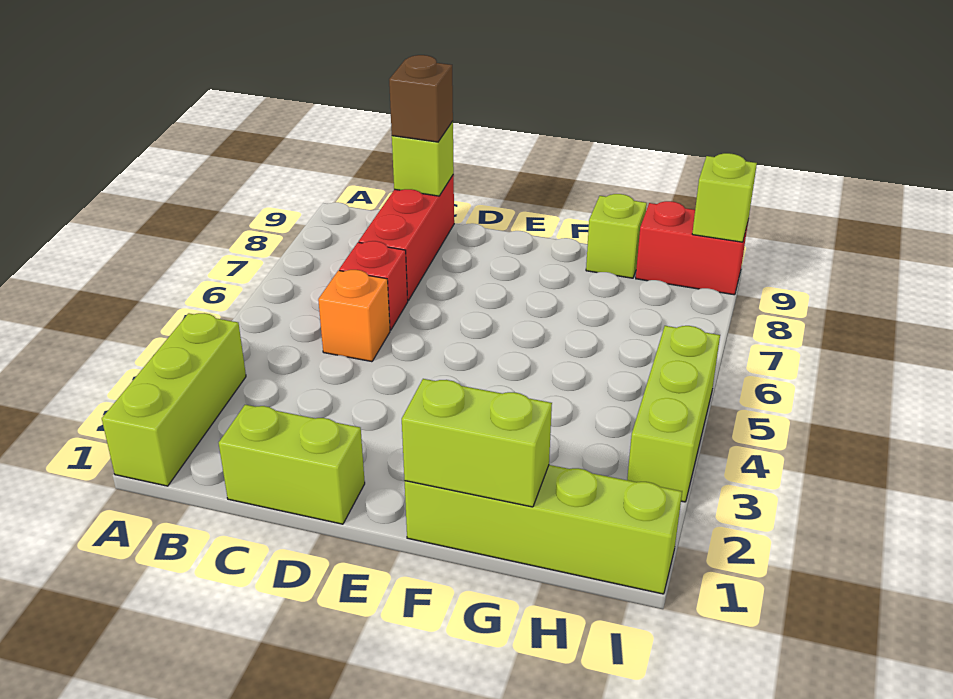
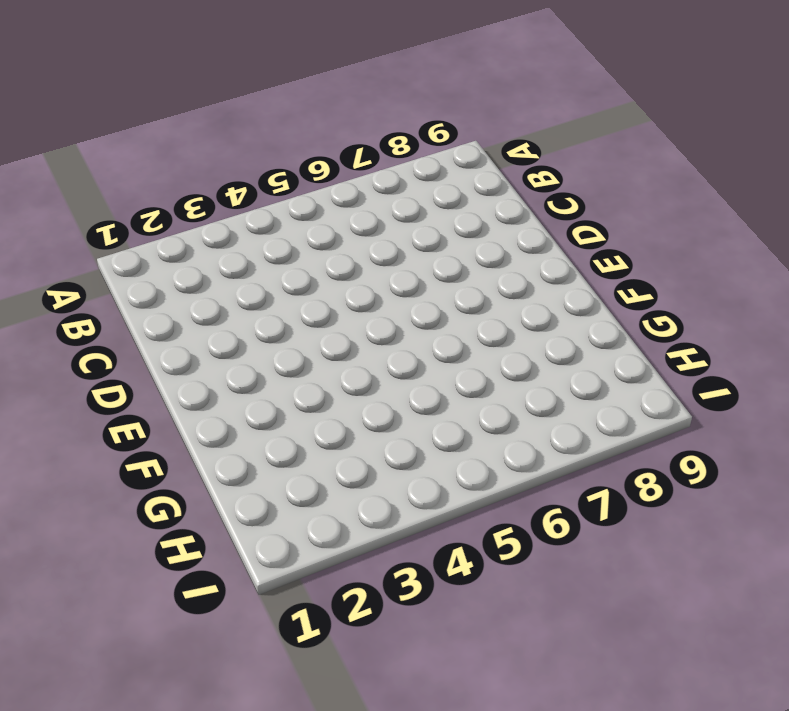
none -> lime 1x3 brick [102,313,246,486]
none -> lime 1x2 brick [219,405,365,524]
none -> orange 1x1 brick [318,270,390,362]

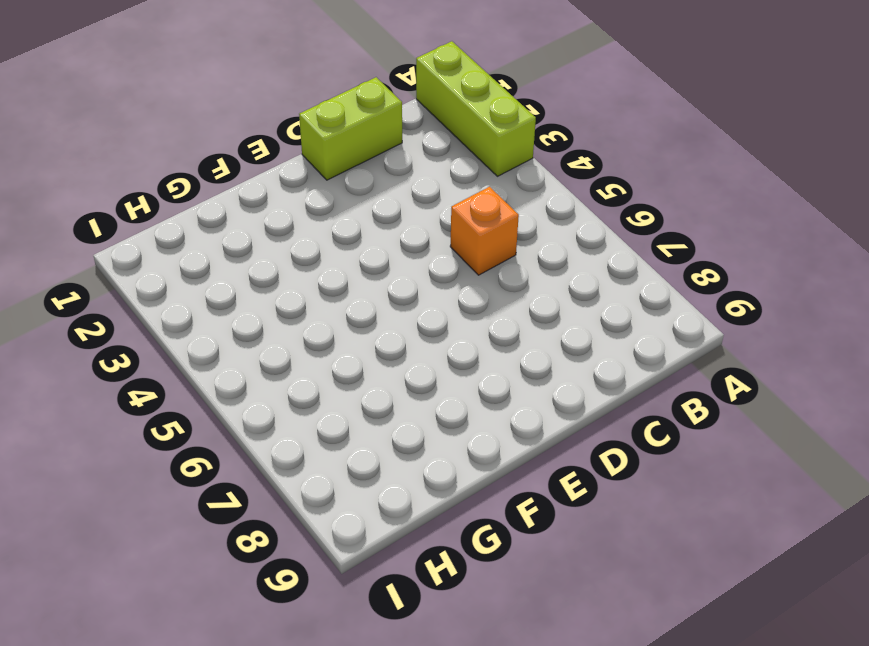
none -> red 1x1 brick [339,241,408,330]
none -> red 1x3 brick [359,175,454,301]
none -> lime 1x4 brick [404,465,682,594]

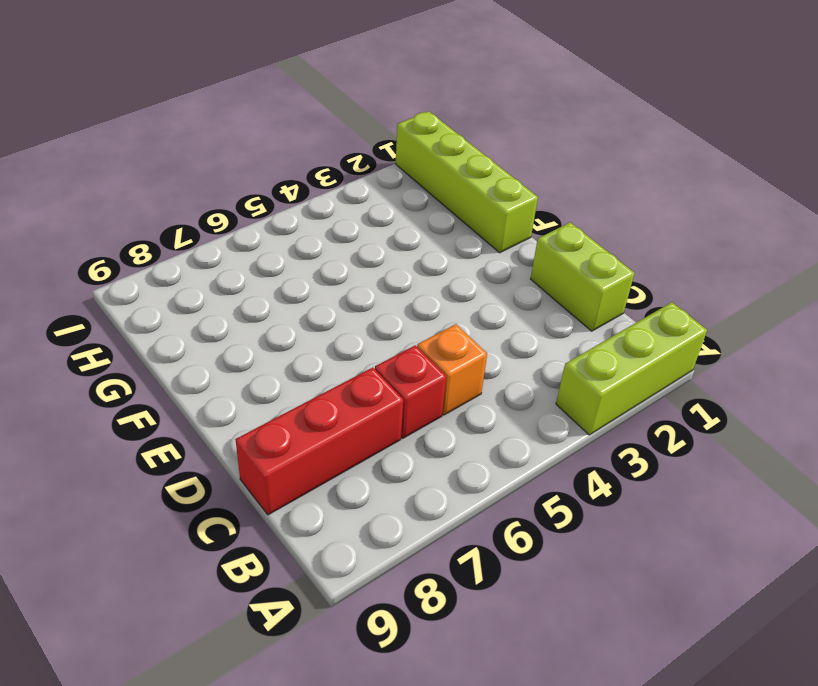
none -> lime 1x1 brick [586,194,647,278]
none -> red 1x2 brick [636,201,748,295]
none -> lime 1x3 brick [627,326,720,502]

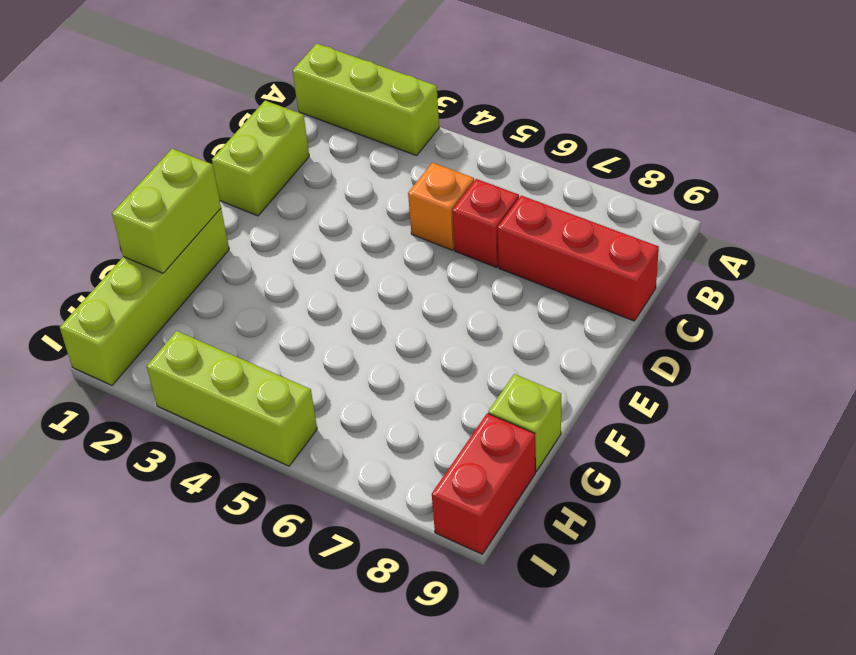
none -> lime 1x1 brick [392,121,454,196]
none -> lime 1x1 brick [692,153,757,242]
none -> brown 1x1 brick [389,55,453,142]

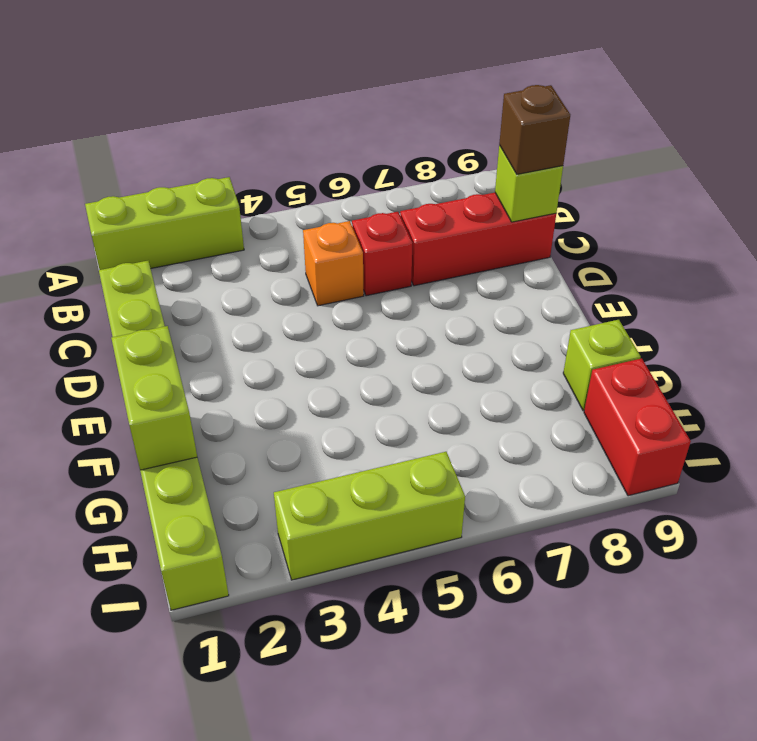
none -> lime 1x1 brick [692,153,757,242]

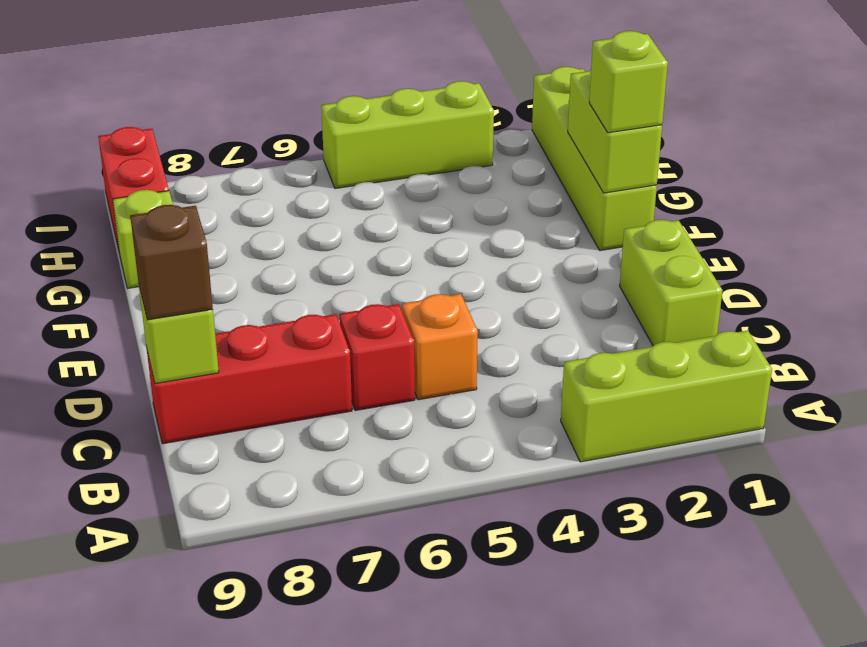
lime 1x1 brick [589,31,668,133] -> lime 1x1 brick moved to [692,153,757,242]

